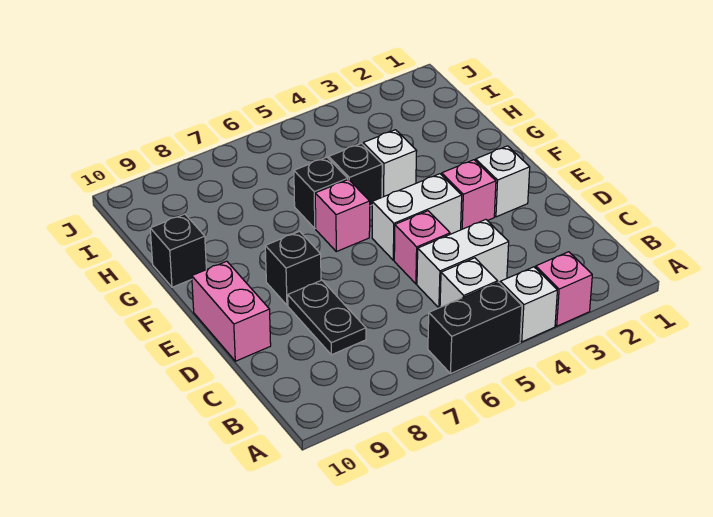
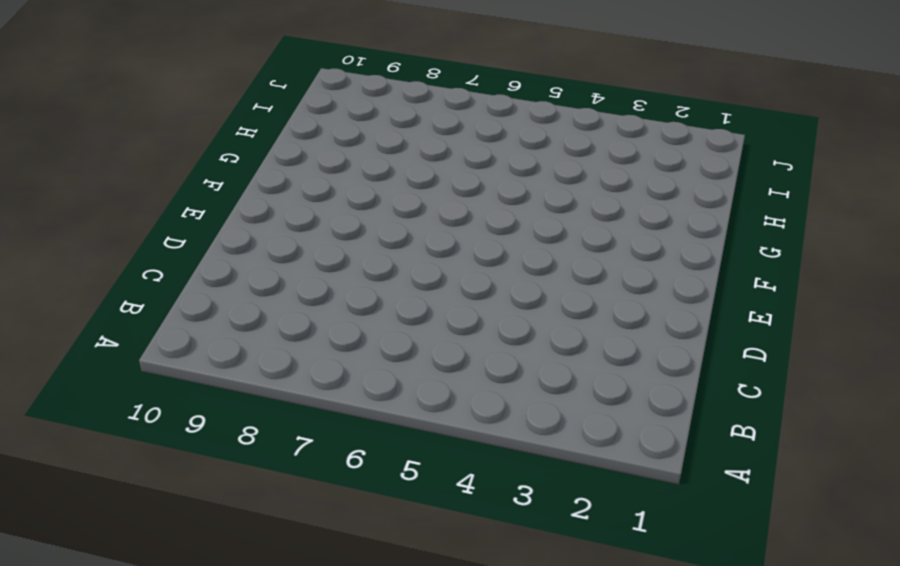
none -> pink 1x1 brick [536,252,592,326]
none -> white 1x1 brick [500,267,557,342]
none -> black 1x2 brick [428,282,522,373]

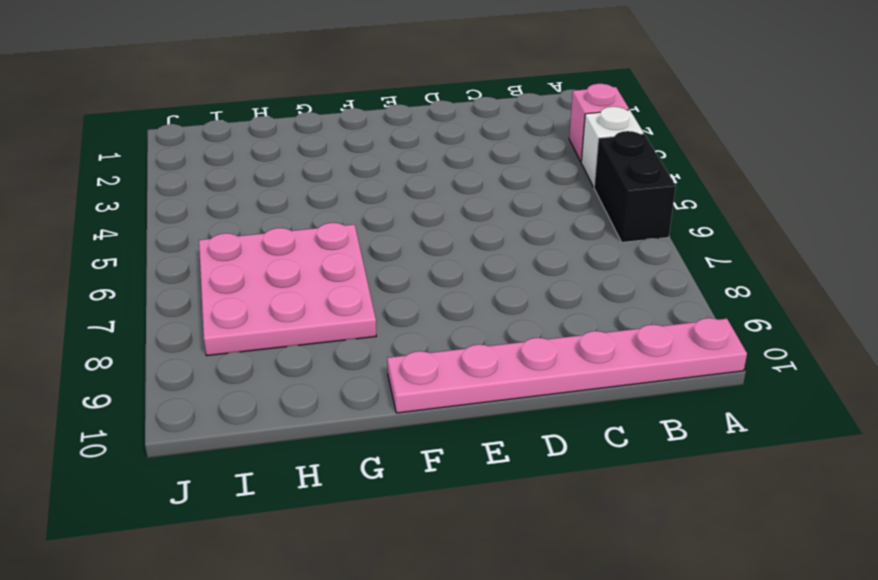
pink 1x6 plate [387,318,747,413] -> pink 1x2 brick [192,261,271,361]
pink 3x3 plate [199,223,376,356] -> black 1x1 brick [294,157,348,228]
none -> white 1x1 brick [440,258,498,307]
none -> white 1x2 brick [417,220,509,308]
none -> black 1x2 plate [288,280,366,355]

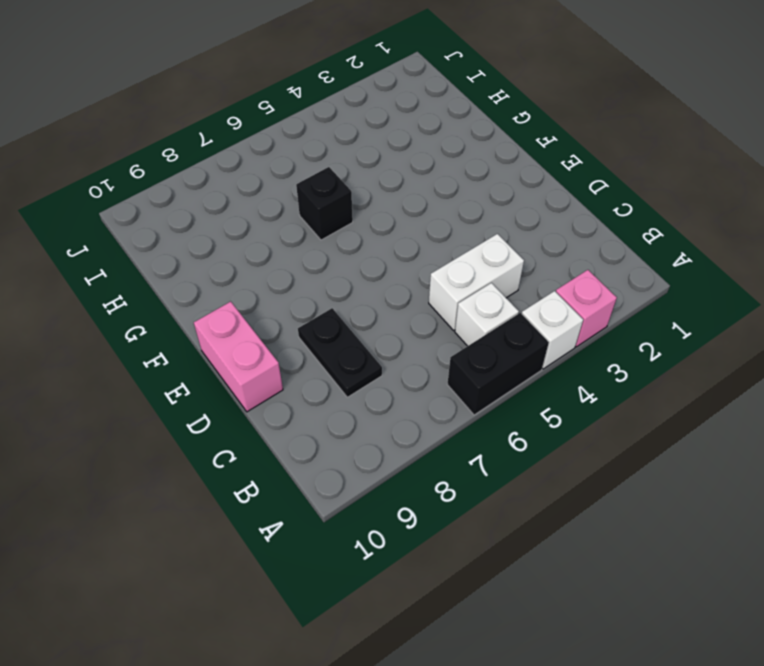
none -> pink 1x1 brick [394,211,450,284]
none -> white 1x1 brick [476,146,530,217]
none -> pink 1x1 brick [442,160,496,230]

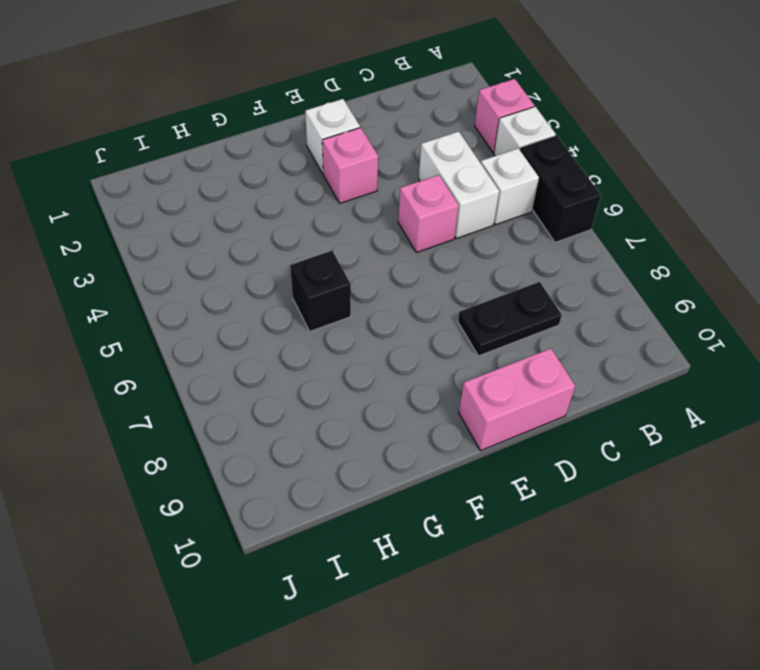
none -> white 1x2 brick [372,174,462,260]
none -> black 1x1 brick [265,231,321,305]
none -> pink 1x1 brick [315,180,370,252]

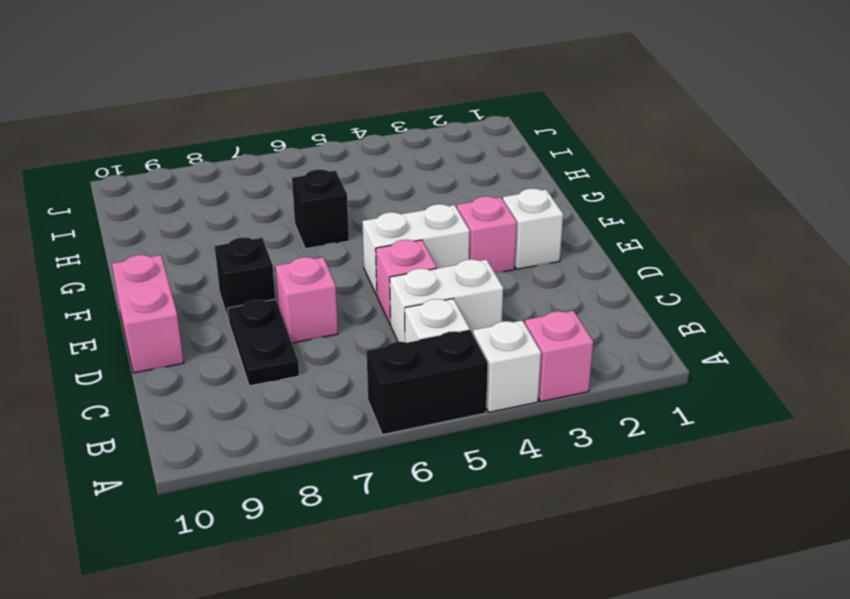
pink 1x1 brick [276,257,338,343] -> pink 1x1 brick moved to [315,180,370,252]
none -> white 1x1 brick [363,130,417,197]
none -> black 1x1 brick [329,143,382,206]
none -> black 1x1 brick [150,214,206,287]

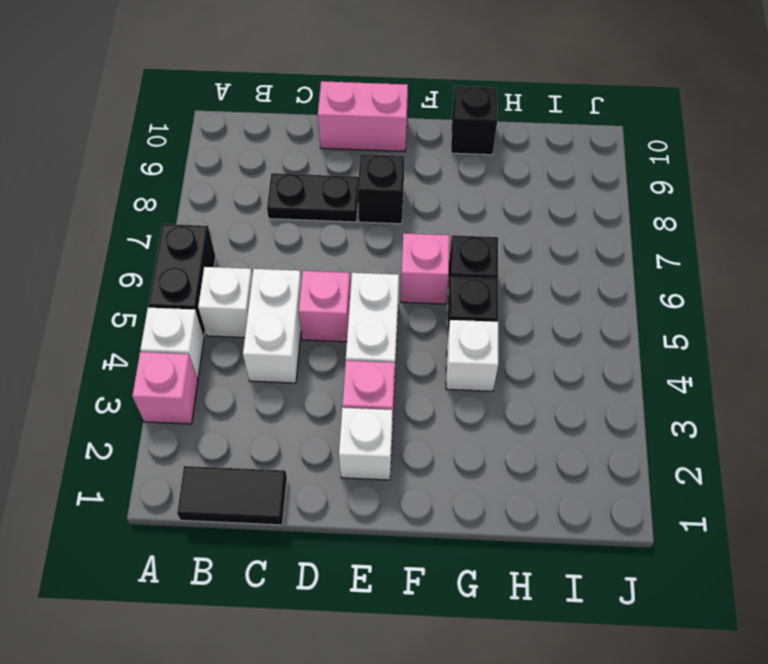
black 1x2 tile [177,466,287,525] -> none

